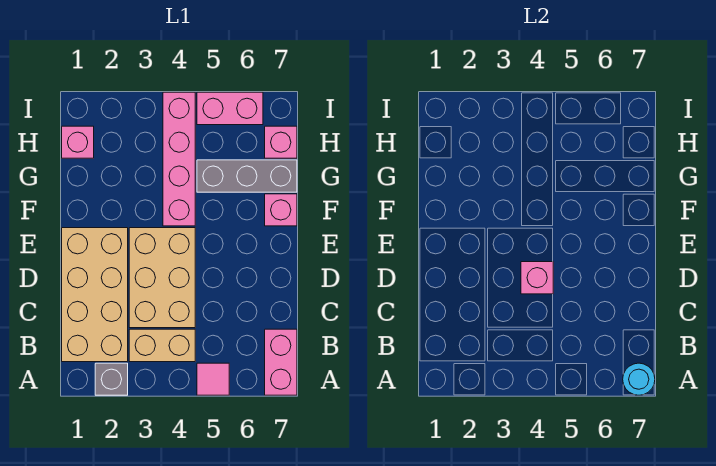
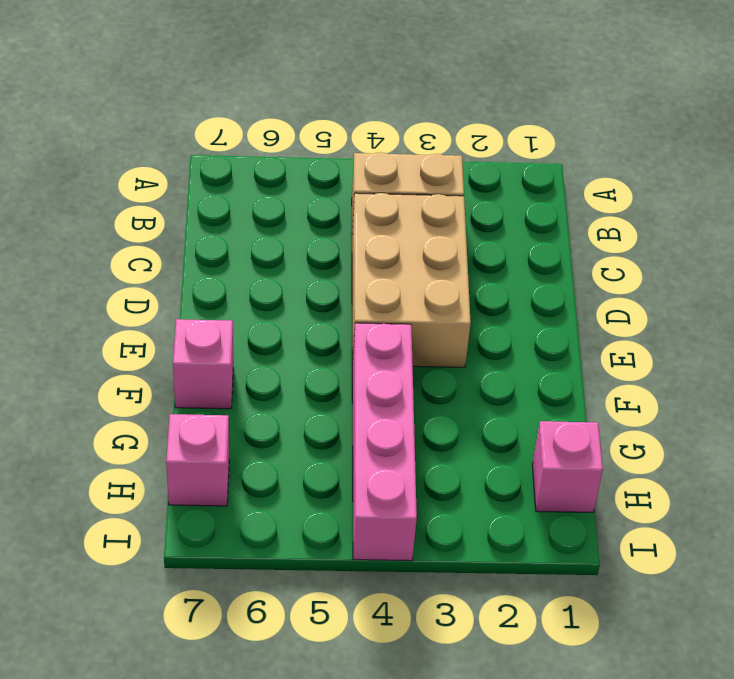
none -> grey 1x1 brick [95,363,128,395]
none -> pink 1x1 tile [197,363,229,395]
none -> pink 1x2 brick [265,329,297,395]

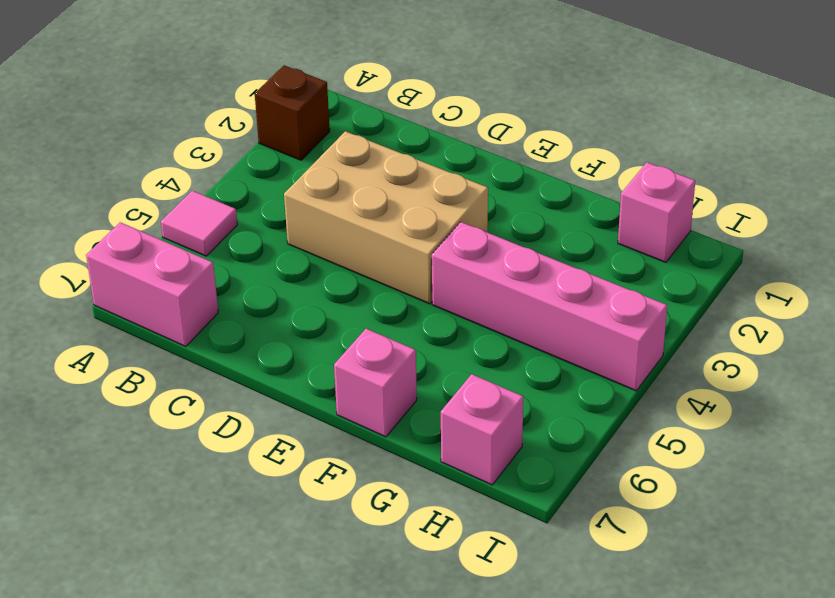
brown 1x1 brick [255,65,330,160] -> grey 1x1 brick [95,363,128,395]
none -> tan 2x4 brick [62,228,128,362]
none -> tan 1x2 brick [129,329,195,362]
none -> grey 1x3 brick [197,160,297,192]

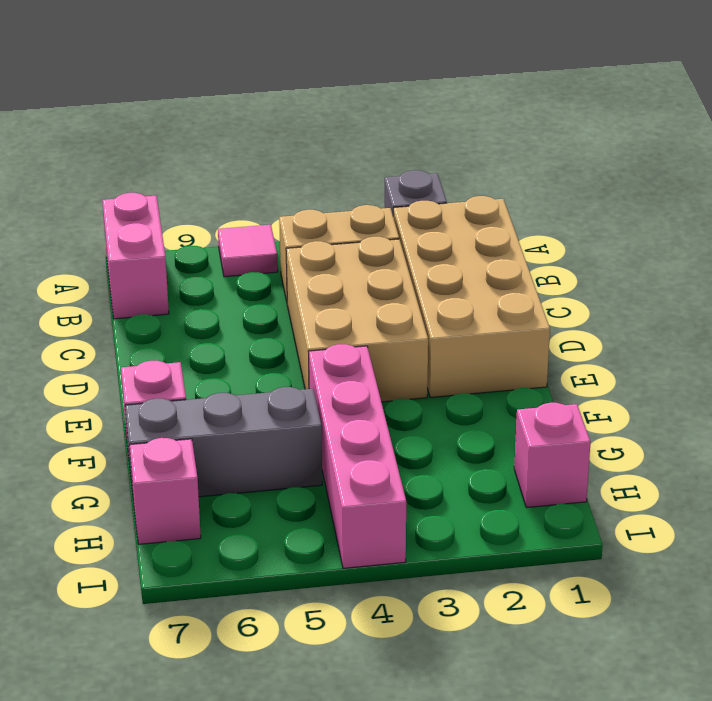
none -> pink 1x2 brick [197,92,263,125]
none -> cyan 1x1 round brick [623,363,655,395]
none -> pink 1x1 brick [521,262,553,294]

